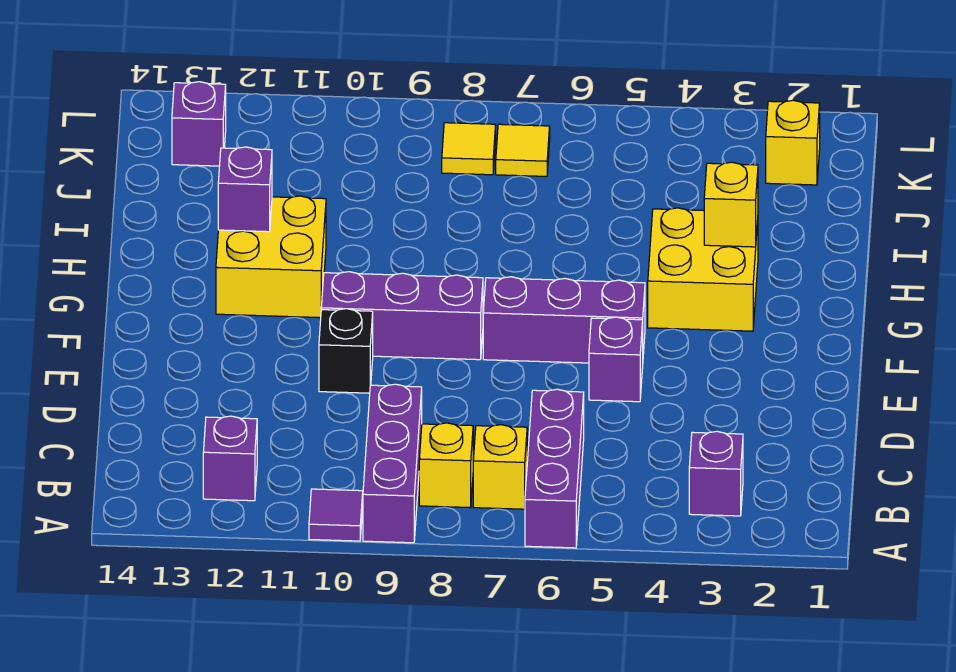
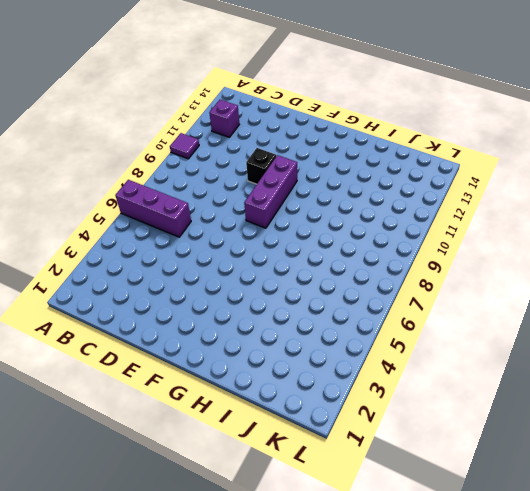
none -> purple 1x3 brick [363,384,422,543]
none -> purple 1x1 brick [689,431,743,516]
none -> yellow 1x1 brick [473,425,527,509]

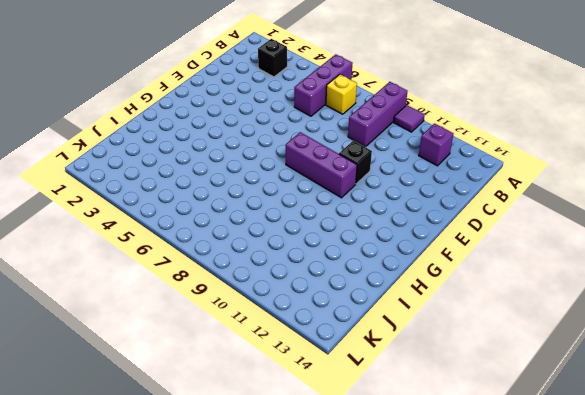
black 1x1 brick [258,39,287,77] -> purple 1x1 brick [689,431,743,516]
none -> yellow 1x1 brick [419,423,473,508]
none -> purple 1x1 brick [589,317,643,402]
none -> purple 1x3 brick [483,277,645,363]

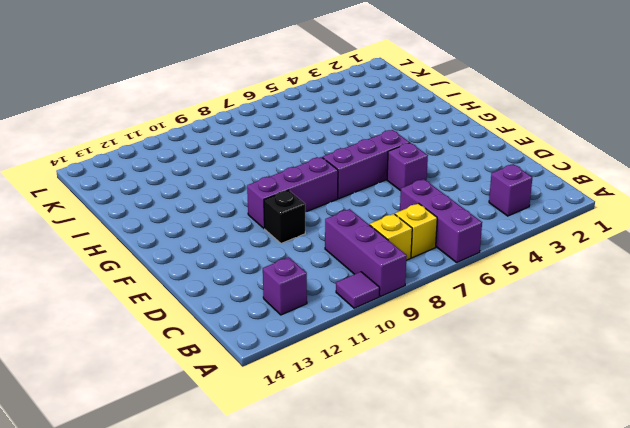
none -> yellow 2x2 brick [648,208,758,331]
none -> yellow 2x2 brick [216,196,326,318]
none -> yellow 1x1 brick [766,100,820,185]

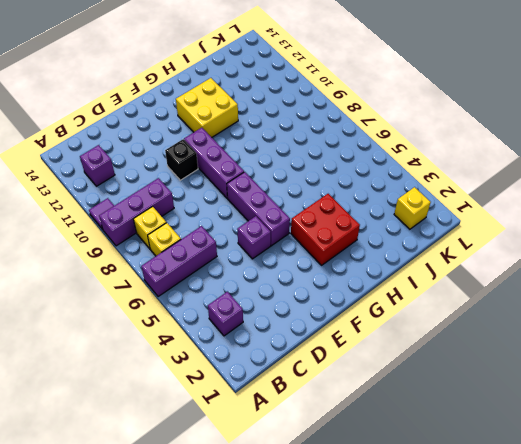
red 2x2 brick [291,194,360,265] -> yellow 2x2 brick [648,208,758,331]
none -> yellow 1x1 tile [496,124,550,176]
none -> yellow 1x1 tile [442,123,496,175]
none -> purple 1x1 brick [172,82,226,166]

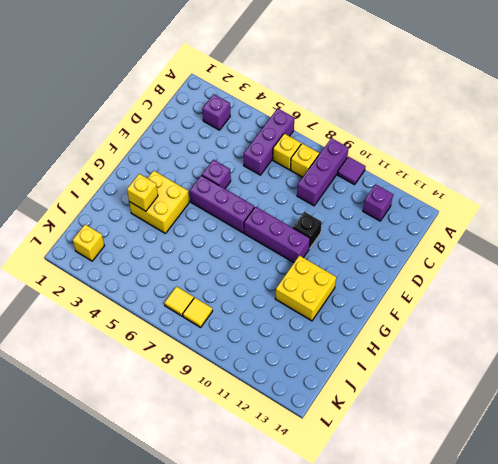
none -> purple 1x1 brick [172,82,226,166]
none -> purple 1x1 brick [218,147,272,232]

